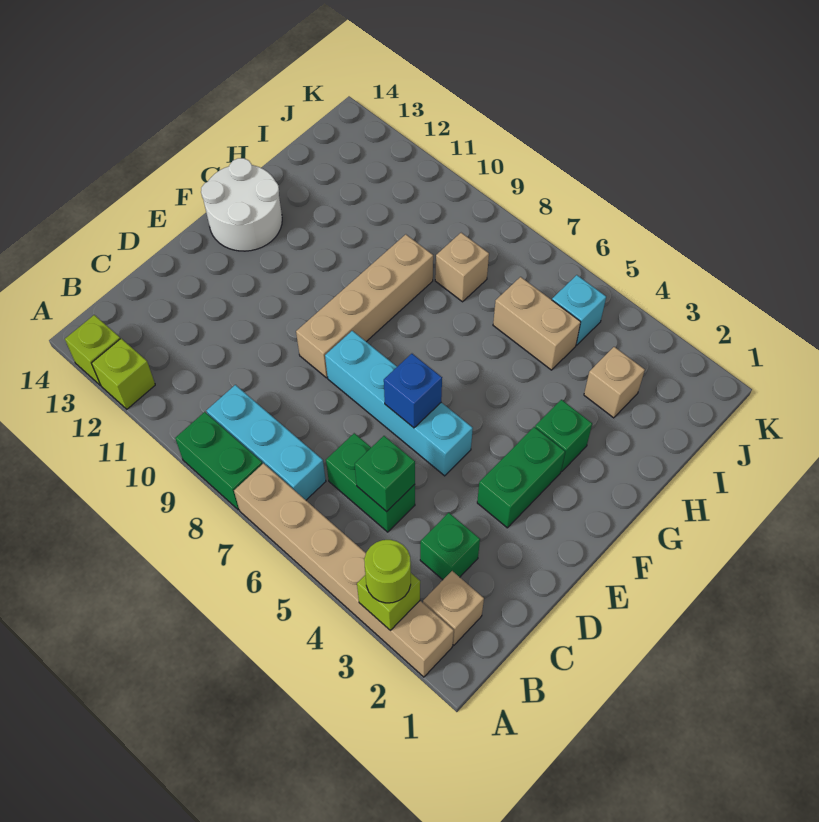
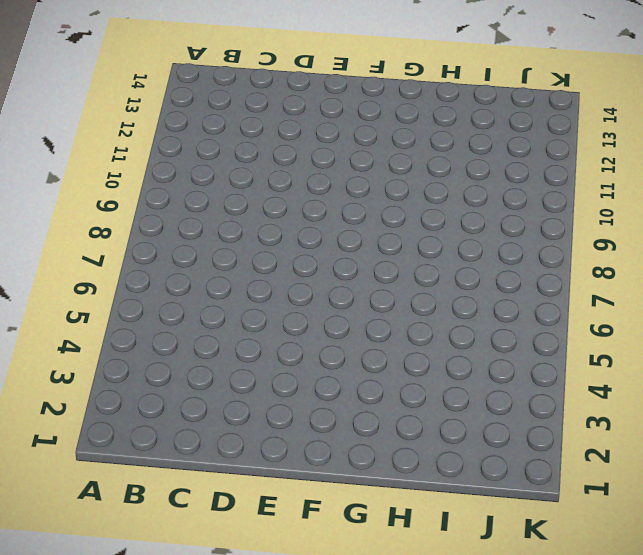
none -> tan 1x6 brick [234,463,454,677]
none -> green 1x2 brick [175,412,262,510]
none -> lime 1x1 brick [92,339,155,409]

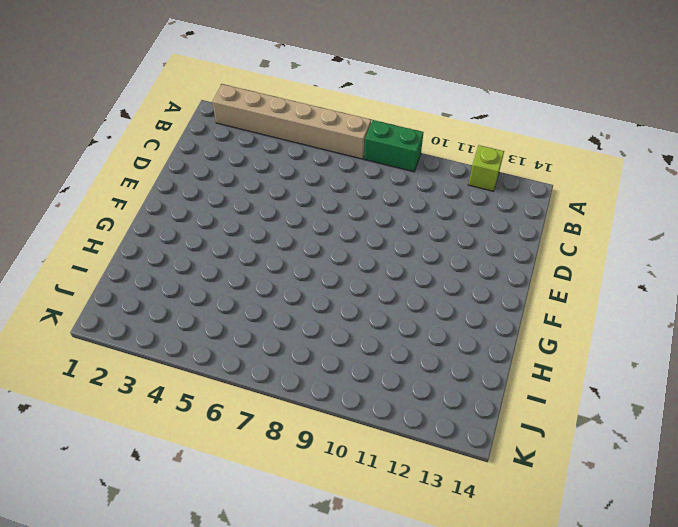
none -> lime 1x1 brick [65,315,120,386]
none -> tan 1x1 brick [423,571,484,645]
none -> cyan 1x3 brick [206,385,326,500]

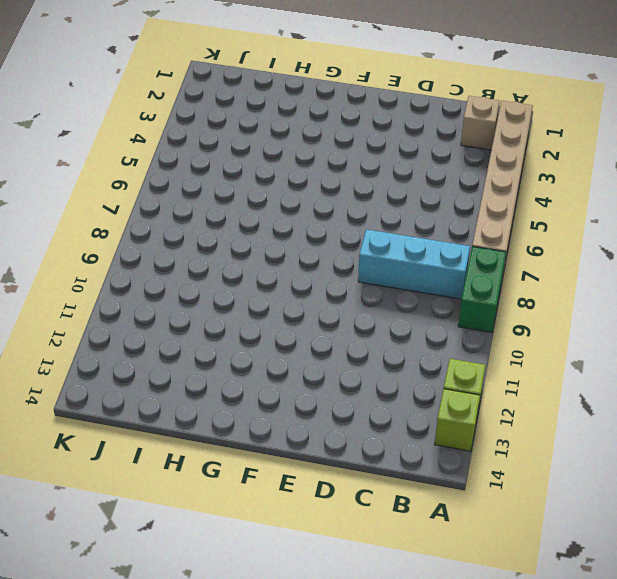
cyan 1x3 brick [358,229,470,299] -> cyan 1x3 brick turned to [206,385,326,500]
none -> green 1x1 brick [420,513,480,580]
none -> green 1x2 brick [326,433,415,532]
none -> green 1x2 brick [477,427,565,528]

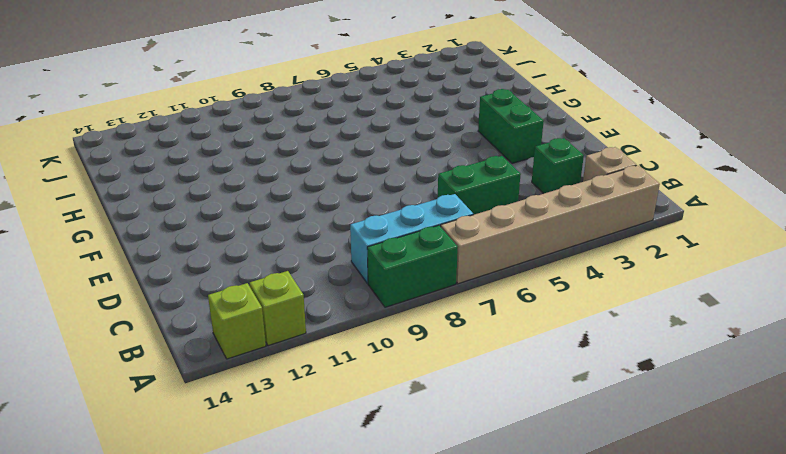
none -> cyan 1x4 brick [325,331,473,476]
none -> tan 1x4 brick [296,234,433,378]
none -> white 2x2 round brick [201,158,282,251]

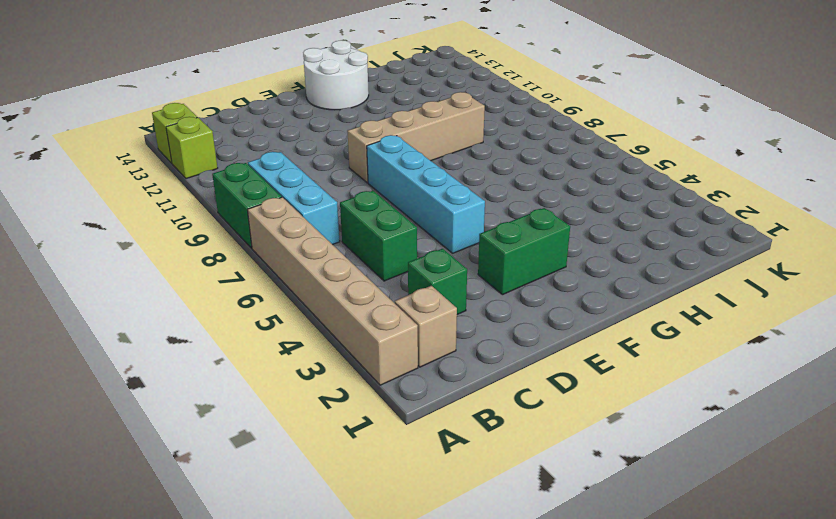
none -> green 1x1 brick [535,400,592,472]
none -> tan 1x1 brick [584,347,645,418]
none -> tan 1x2 brick [493,277,581,370]

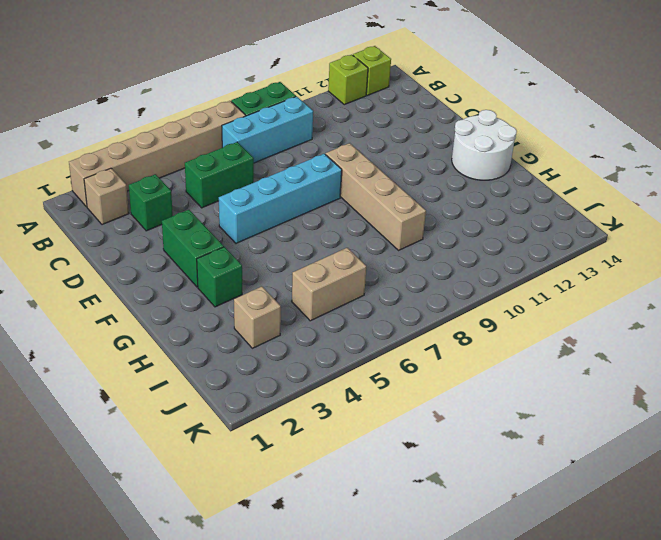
none -> tan 1x1 brick [435,233,489,302]
none -> cyan 1x1 brick [552,275,606,345]
none -> lime 1x1 brick [357,573,420,630]

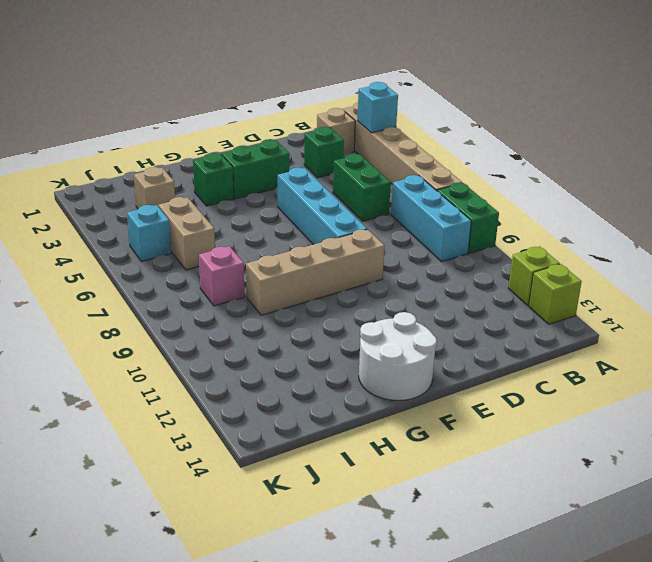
cyan 1x1 brick [357,82,398,133] -> lime 1x1 brick [357,573,420,630]
pink 1x1 brick [199,246,244,306] -> tan 1x1 brick [435,233,489,302]
none -> green 1x1 brick [355,436,415,512]
none -> blue 1x1 brick [384,354,442,428]
none -> lime 1x1 round brick [364,540,411,603]

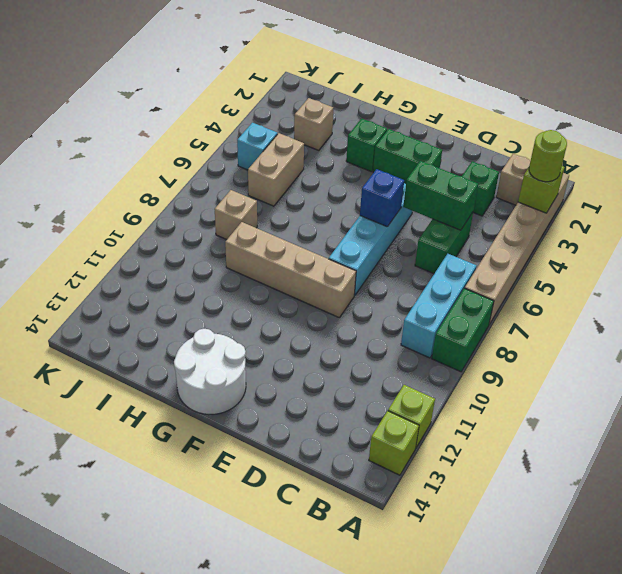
green 1x2 brick [403,161,478,230] -> green 1x1 brick [355,436,415,512]

